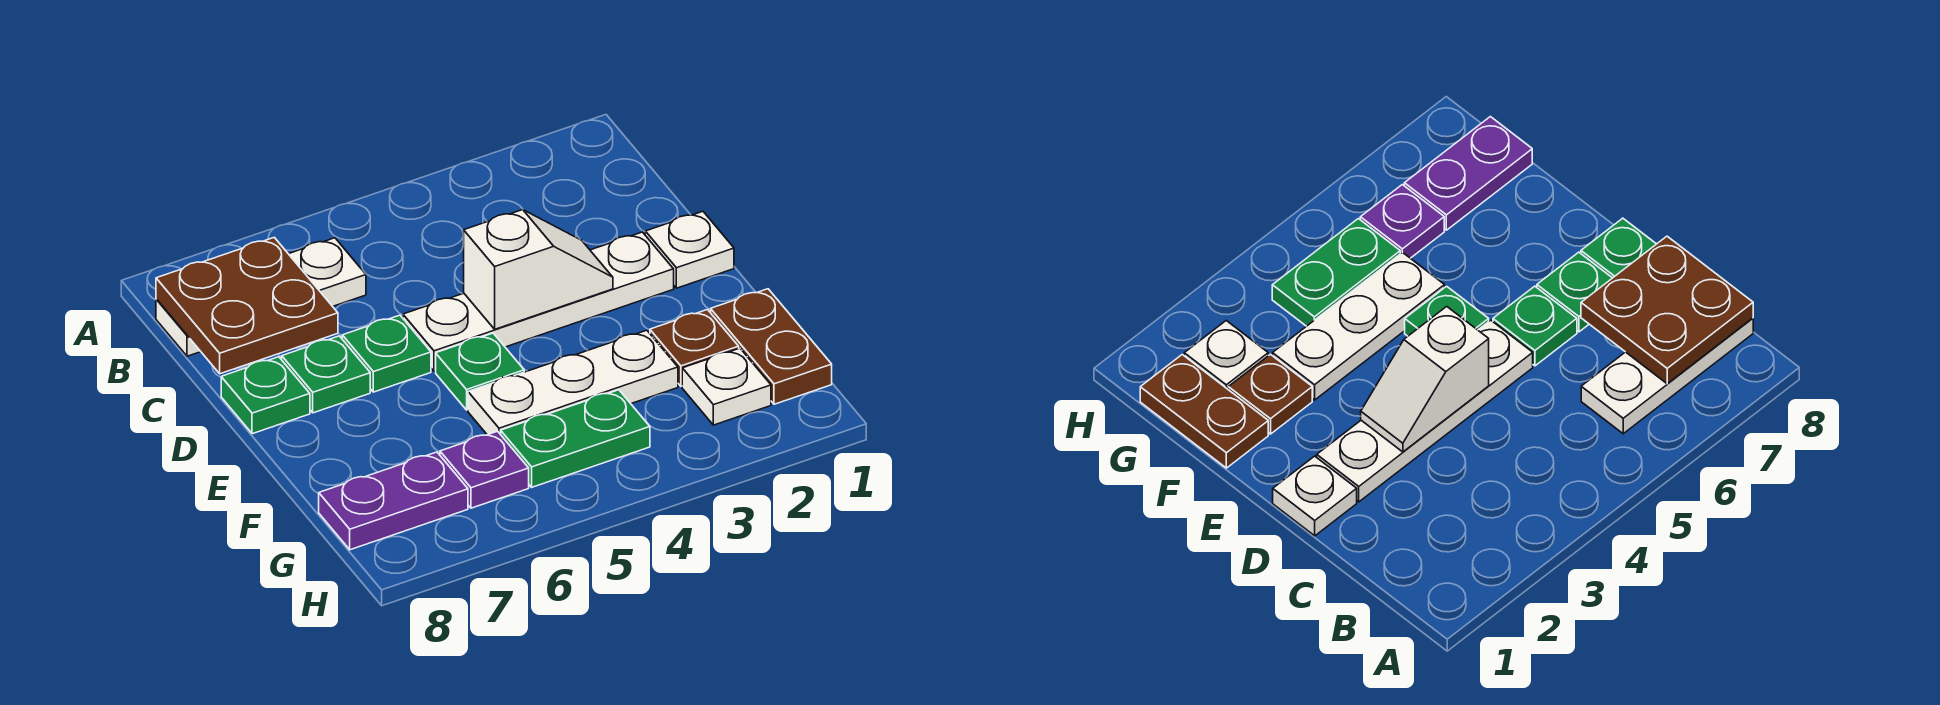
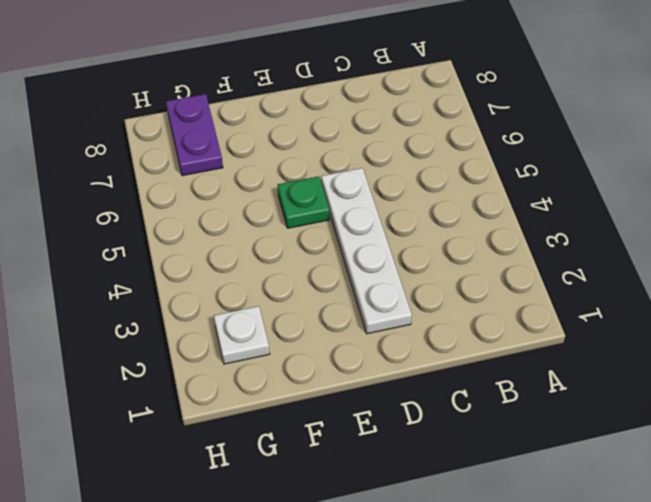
none -> white 1x3 plate [156,238,366,356]
none -> white 1x1 plate [645,211,734,288]
none -> green 1x1 plate [342,315,431,392]

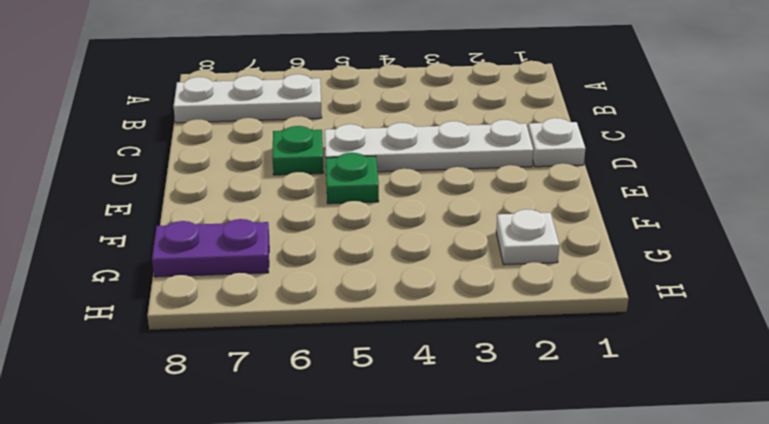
none -> green 1x1 plate [282,336,370,413]
none -> green 1x1 plate [221,357,310,434]
none -> brown 1x2 plate [711,289,832,404]

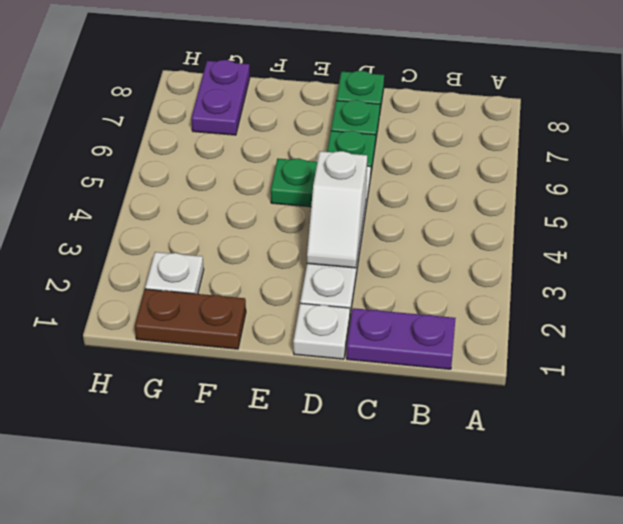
purple 1x2 plate [347,308,456,369] -> none
none -> white 1x3 plate [156,238,366,356]
none -> brown 1x1 plate [650,310,739,386]
none -> white 1x3 plate [468,330,678,435]

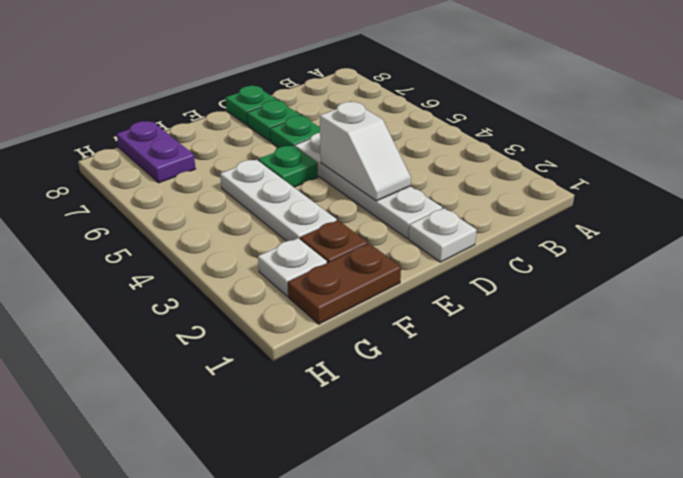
none -> white 1x3 plate [156,238,366,356]
none -> green 1x2 plate [501,390,650,487]
none -> purple 1x1 plate [440,431,529,508]

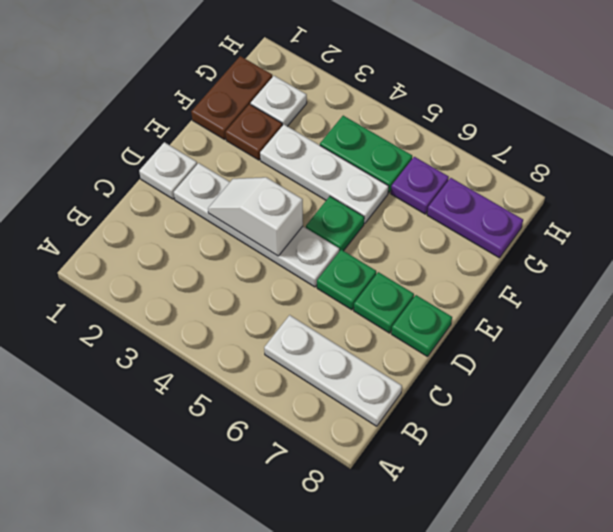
none -> brown 2x2 plate [156,237,338,374]

